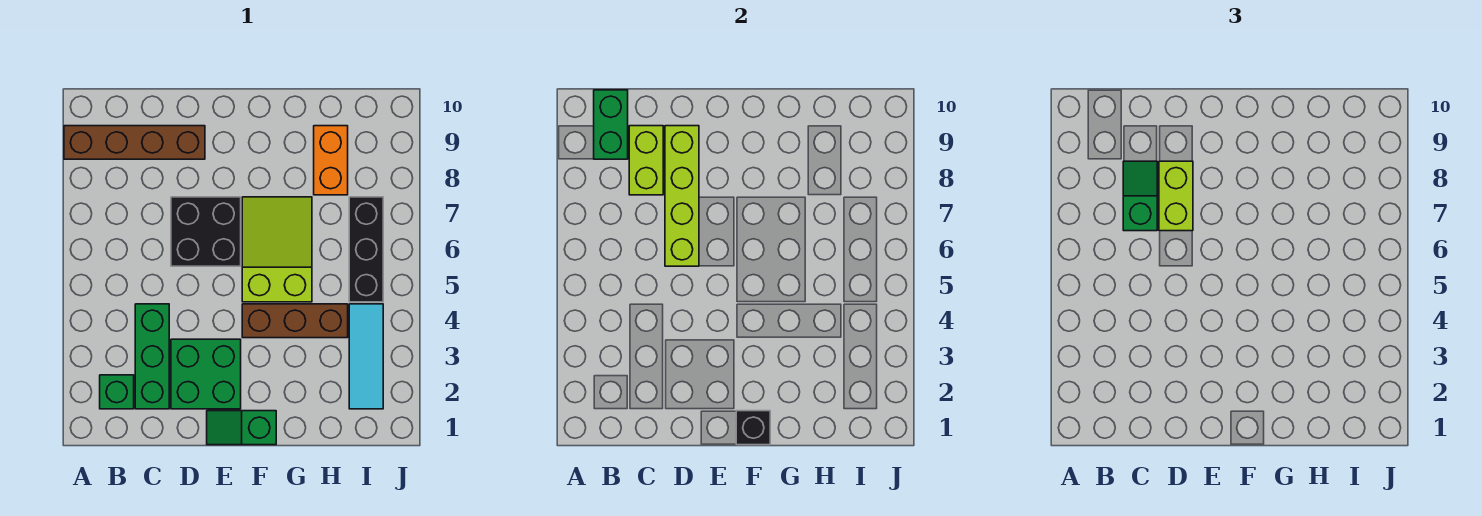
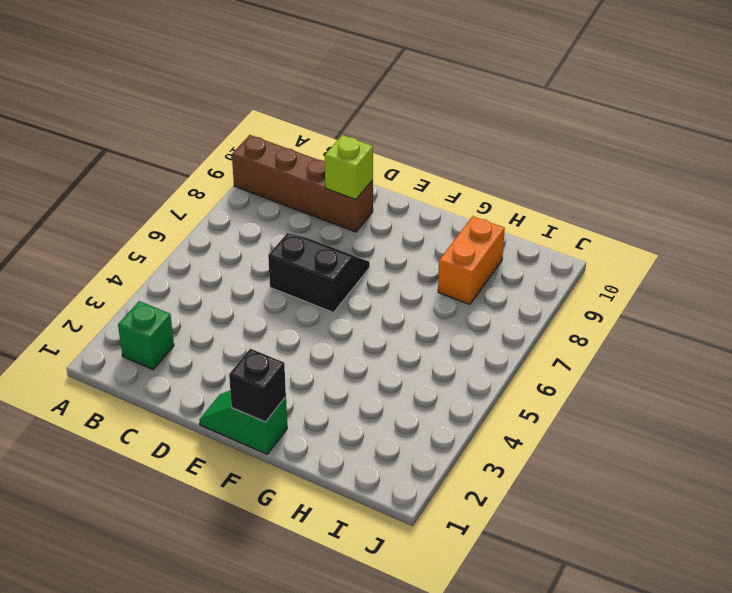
black 2x2 slope [268,233,370,313] -> black 2x2 brick [171,197,241,266]
lime 1x1 brick [325,135,373,200] -> lime 1x4 brick [665,126,699,266]
none -> green 1x3 brick [135,304,169,409]
none -> green 2x2 brick [171,339,241,409]
none -> brown 1x3 brick [242,304,348,338]

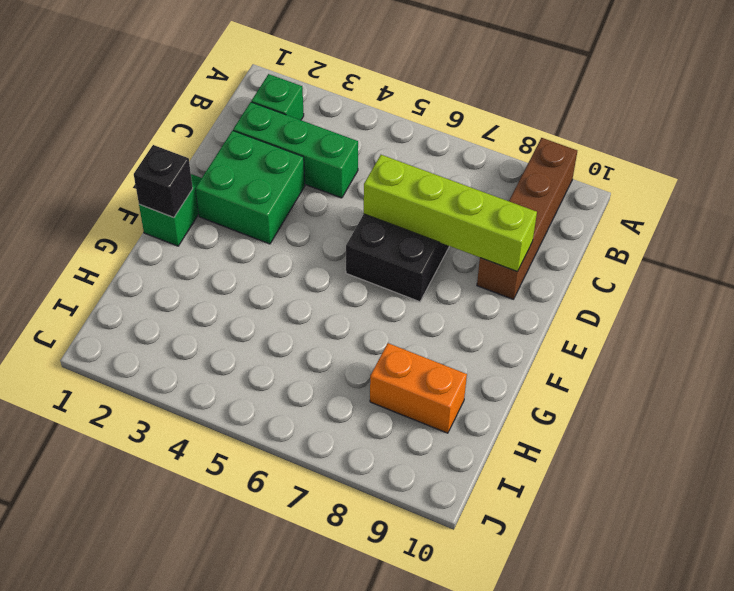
none -> brown 1x3 brick [242,304,348,338]
none -> lime 2x3 slope [242,197,312,302]
none -> cyan 1x3 tile [349,304,383,409]

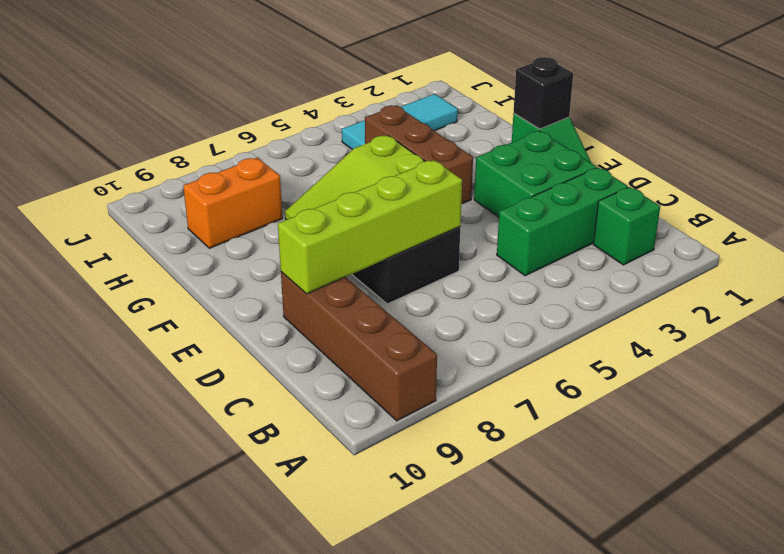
none -> black 1x3 brick [349,197,383,302]
none -> green 1x2 brick [594,90,628,159]
none -> lime 1x2 brick [629,126,663,195]

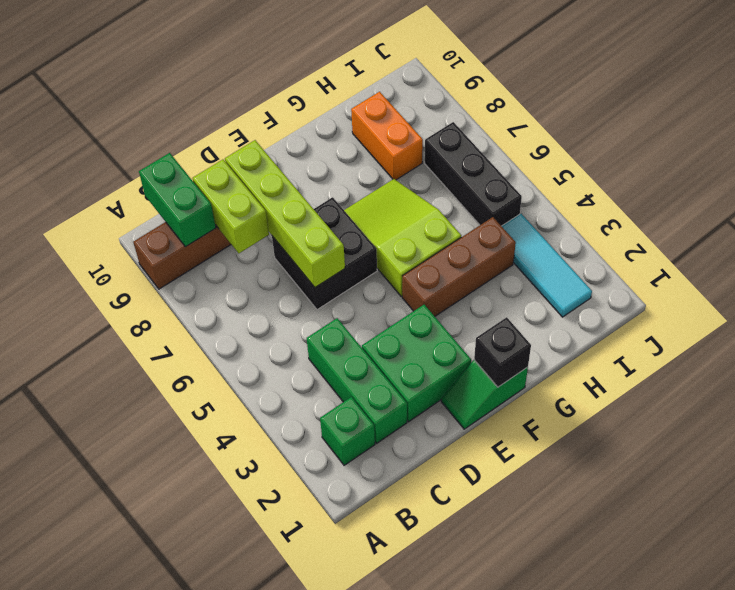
none -> green 1x2 slope [1123,161,1157,231]
none -> lime 1x2 brick [1159,161,1193,231]

